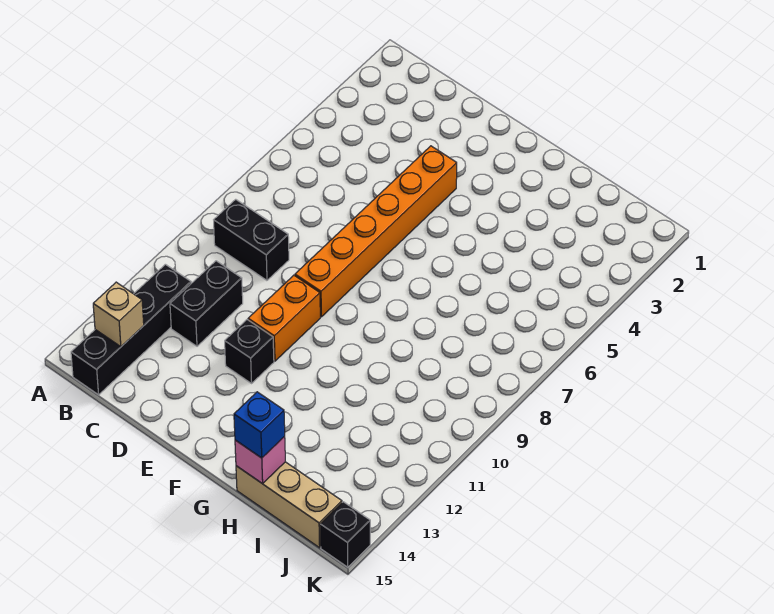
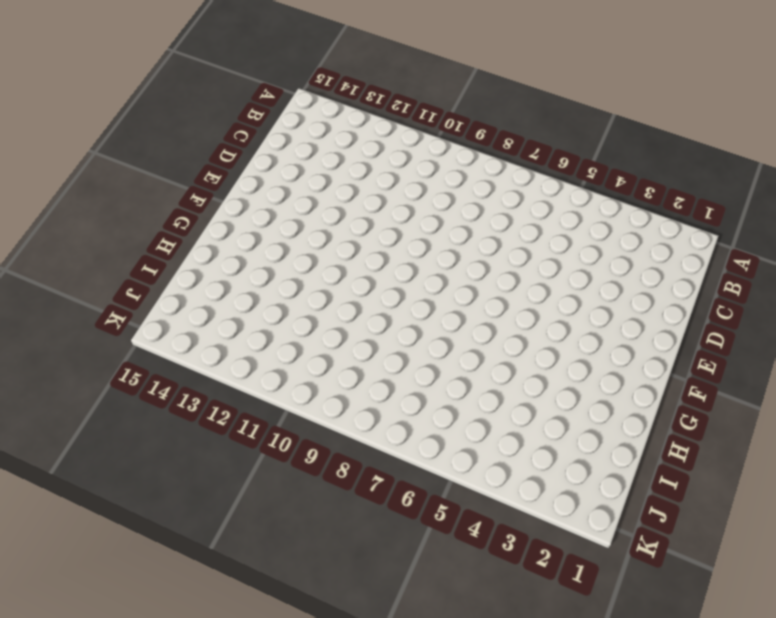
none -> black 1x2 brick [214,199,289,280]
none -> black 1x4 brick [71,264,191,395]

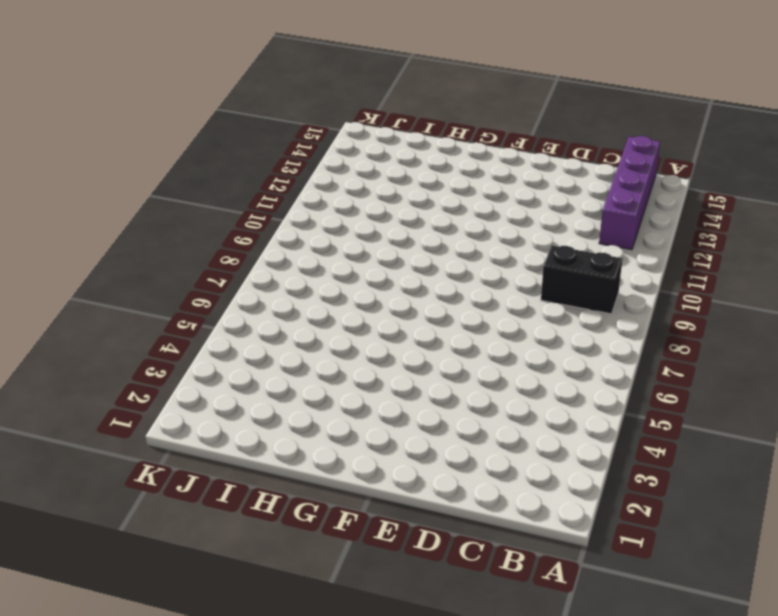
purple 1x4 brick [599,136,660,250] -> black 1x4 brick [71,264,191,395]
none -> black 1x2 brick [170,261,243,346]
none -> orange 1x6 brick [295,146,457,317]

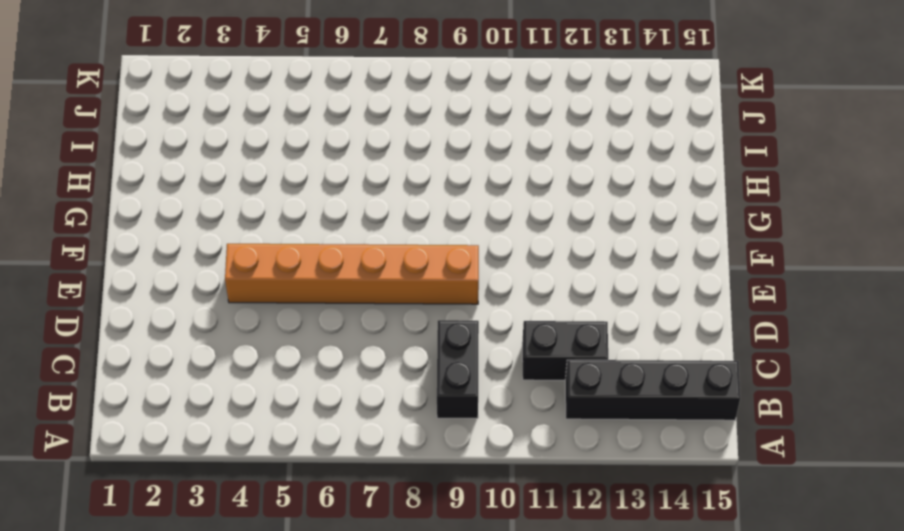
none -> orange 1x2 brick [248,275,320,361]
none -> black 1x1 brick [225,320,274,383]

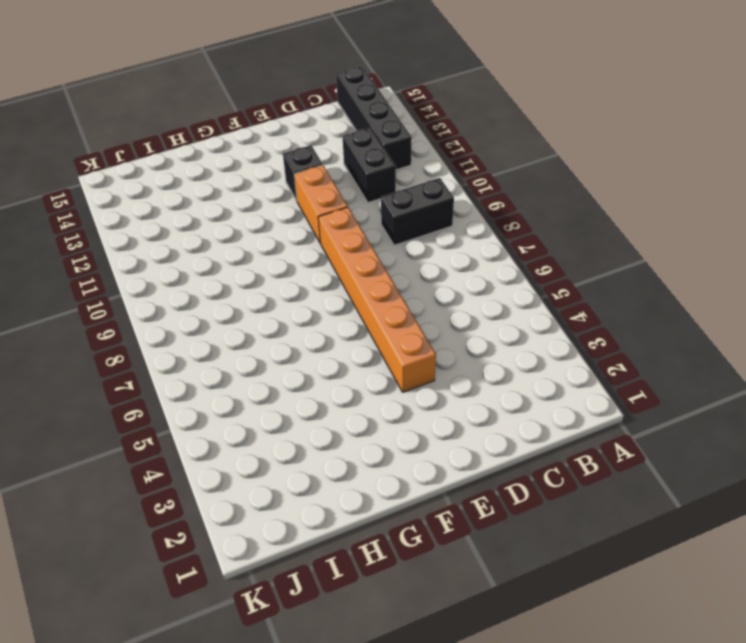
none -> tan 1x3 brick [236,462,342,548]
none -> black 1x1 brick [320,502,370,567]

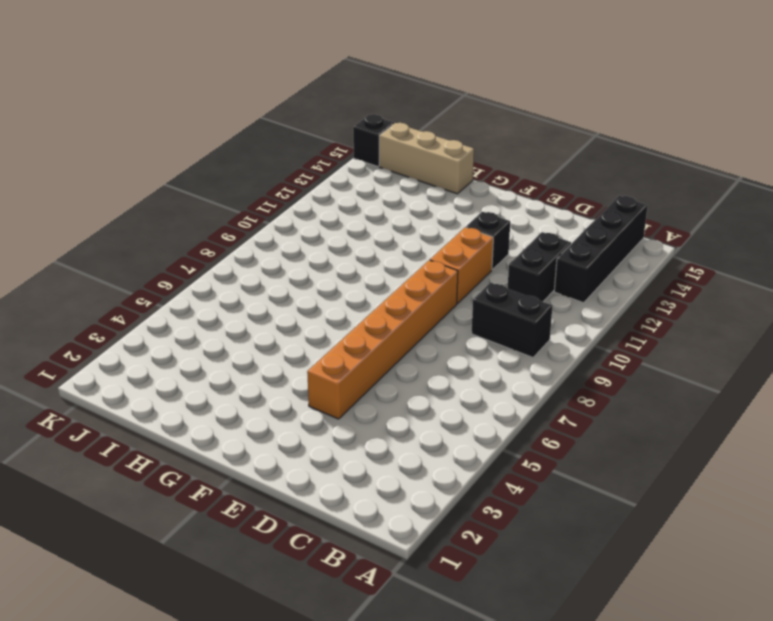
none -> tan 1x1 brick [93,282,144,347]
none -> pink 1x1 brick [235,437,285,484]

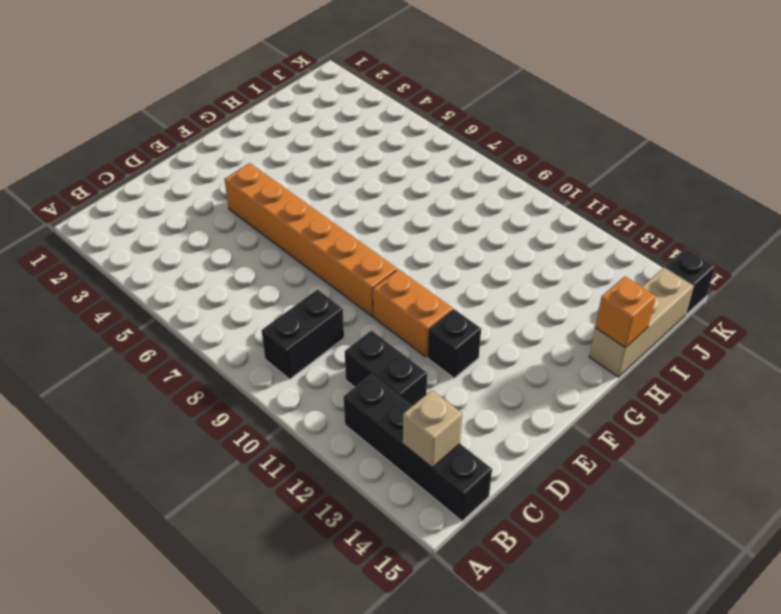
orange 1x1 brick [595,276,656,348] -> pink 1x1 brick [235,437,285,484]
none -> blue 1x1 brick [234,392,285,458]

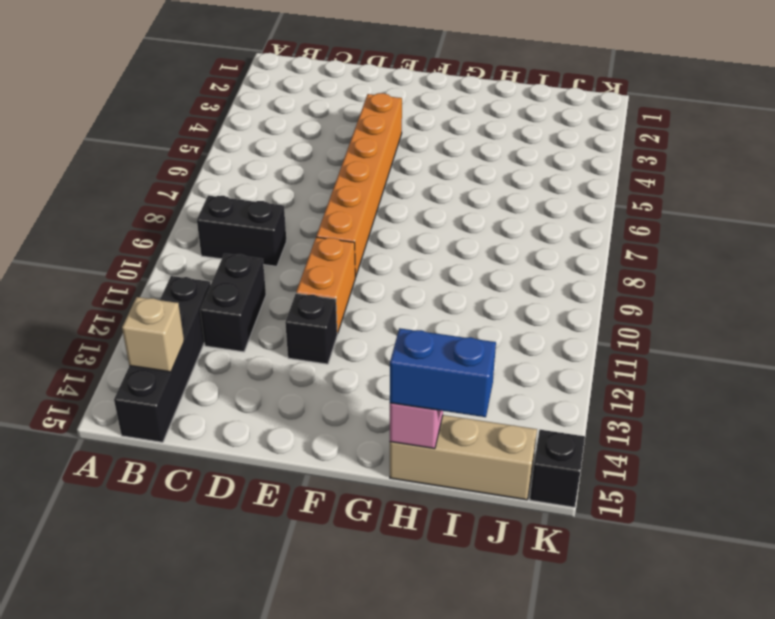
blue 1x2 brick [390,328,496,417] -> blue 1x1 brick [234,392,285,458]

